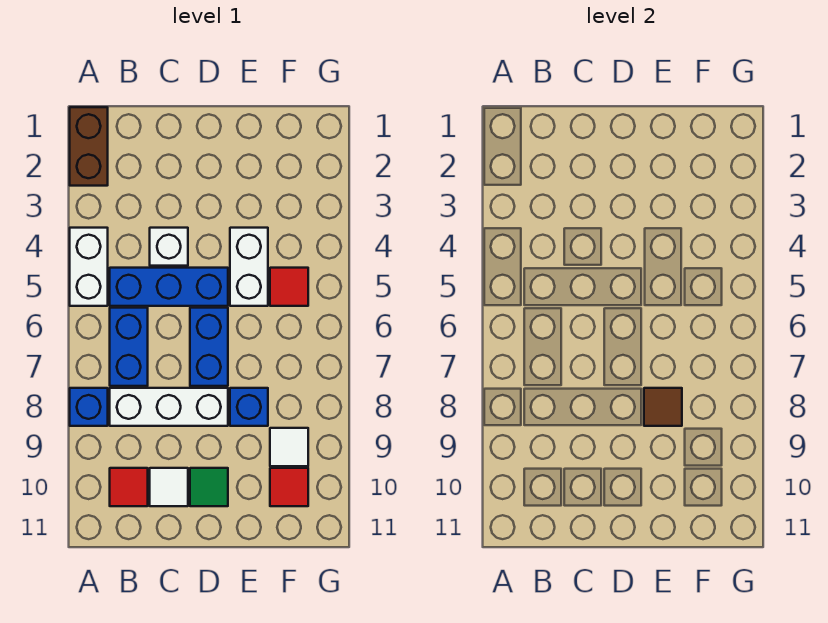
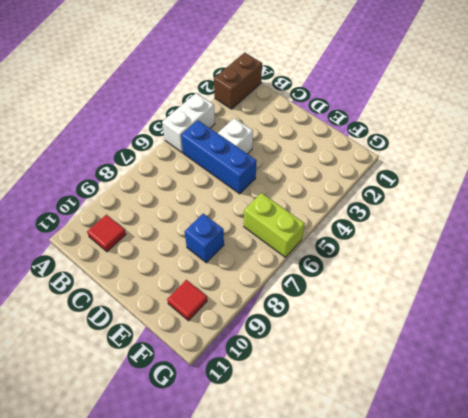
lime 1x2 brick [244,193,305,257] -> none
none -> blue 1x1 brick [70,388,108,426]
none -> blue 1x2 brick [110,308,148,386]
none -> white 1x3 brick [110,388,228,426]

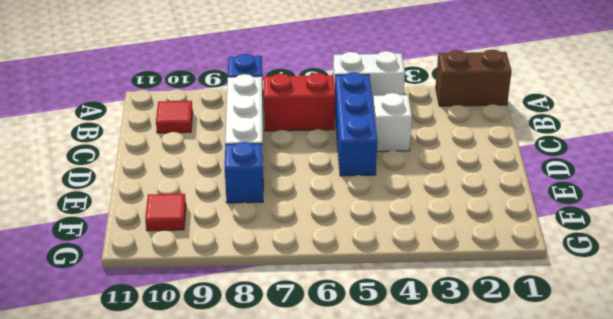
red 1x2 brick [264,73,335,131] -> blue 1x2 brick [110,308,148,386]
none -> white 1x1 tile [150,468,188,506]
none -> blue 1x2 brick [190,308,228,386]
none -> green 1x1 tile [190,468,228,506]

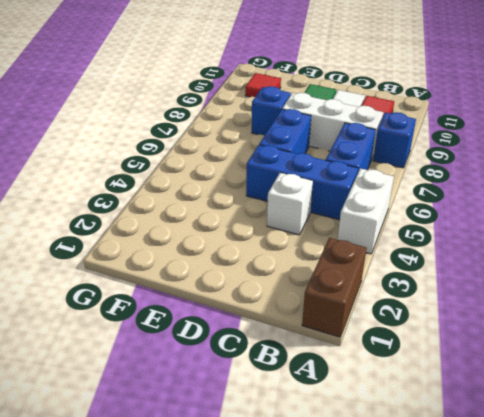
none -> white 1x2 brick [230,228,268,306]
none -> red 1x1 tile [270,268,308,306]
none -> white 1x1 tile [270,428,308,466]

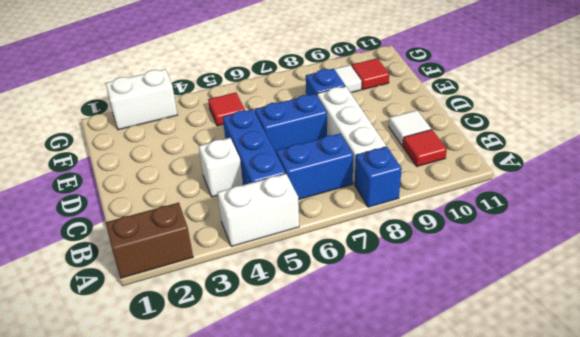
white 1x2 brick [105,69,178,130] -> white 1x2 brick moved to [230,228,268,306]
none -> green 1x1 tile [190,468,228,506]
none -> brown 1x1 tile [644,388,682,426]

